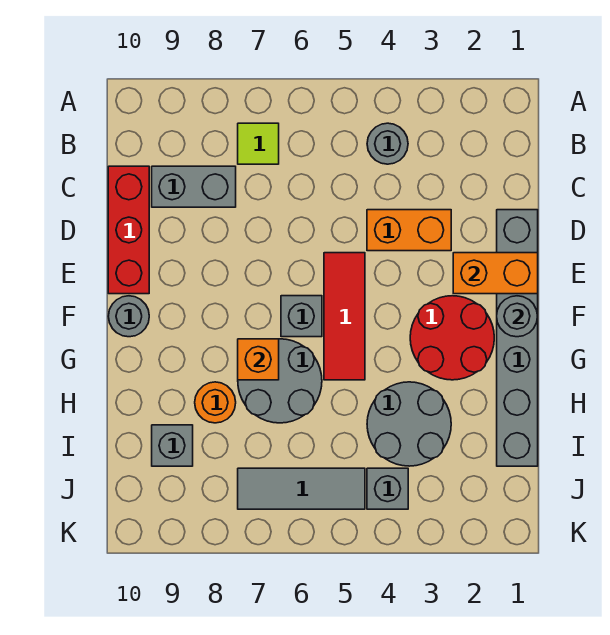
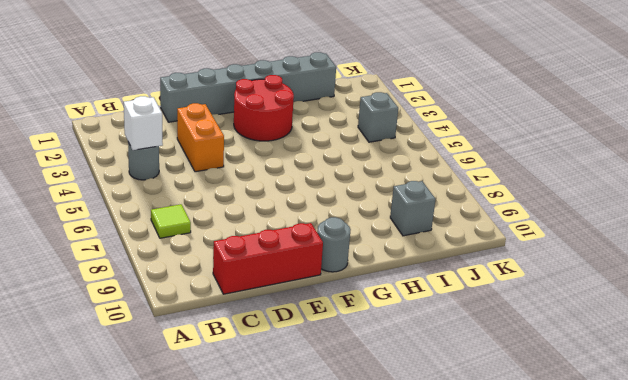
white 1x1 brick [124,96,163,150] -> none
none -> grey 1x2 brick [152,166,236,207]
none -> red 1x3 tile [324,253,365,380]
none -> grey 1x1 brick [281,296,322,337]

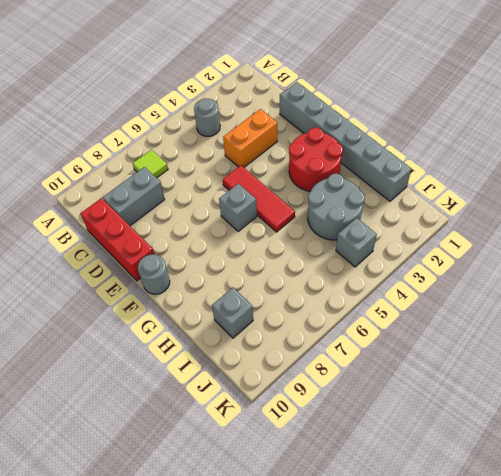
none -> grey 2x2 round brick [238,339,322,423]
none -> orange 1x1 round brick [195,382,236,423]
none -> grey 1x3 tile [238,468,365,509]

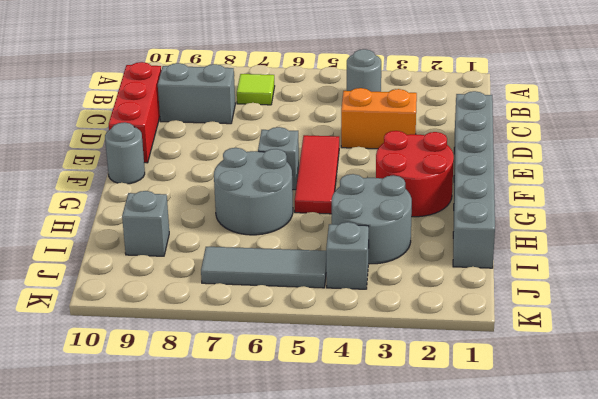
none -> orange 1x1 round brick [195,382,236,423]
none -> orange 1x2 brick [453,253,538,294]
none -> grey 1x1 round brick [497,296,538,337]

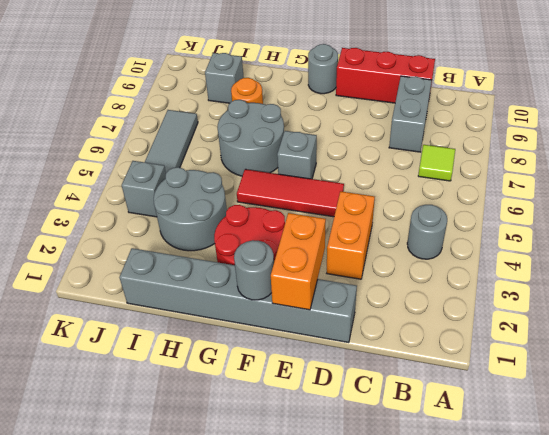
none -> orange 1x1 brick [238,339,279,380]

